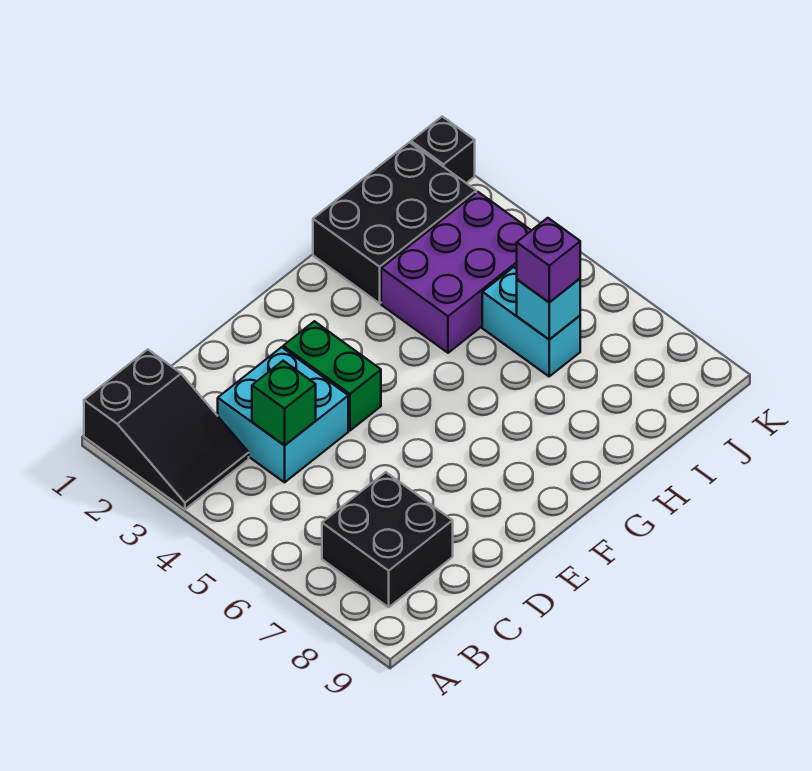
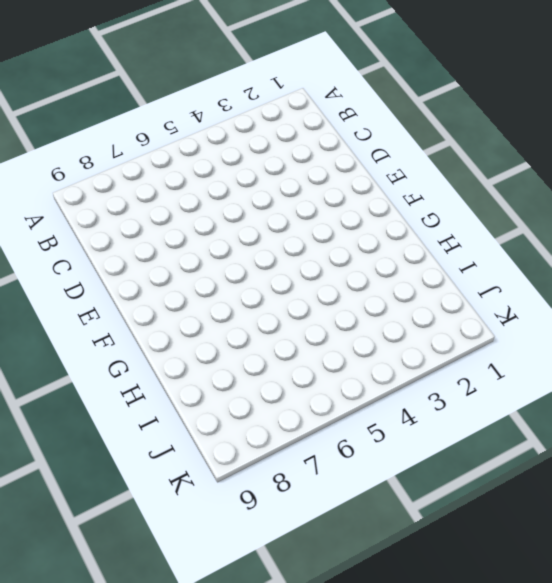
none -> black 2x3 slope [84,350,249,509]
none -> black 2x2 brick [322,472,453,607]

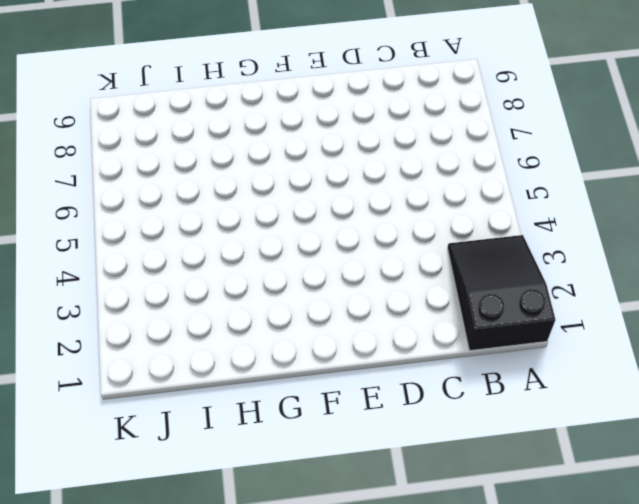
none -> black 2x2 brick [322,472,453,607]
none -> cyan 2x2 brick [218,347,348,482]

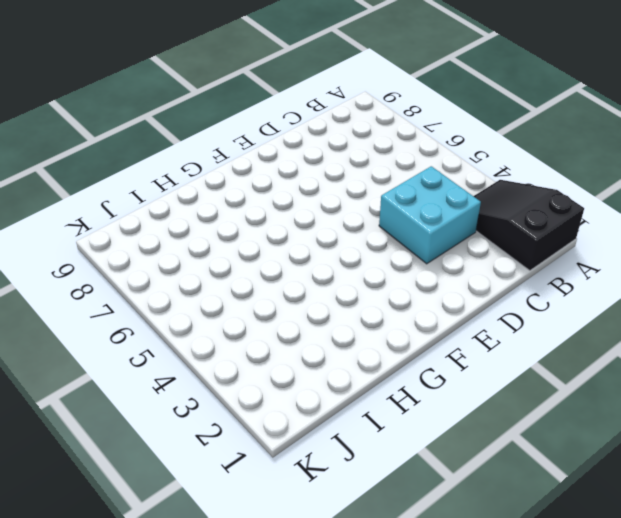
none -> black 2x2 brick [322,472,453,607]
none -> green 1x2 brick [283,321,381,431]

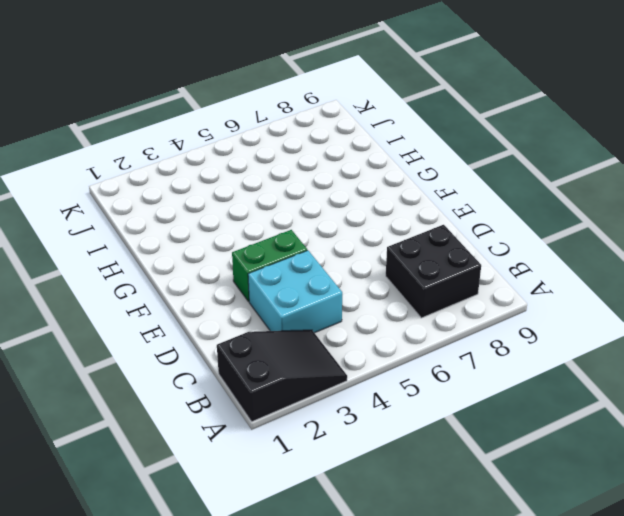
none -> black 2x3 brick [313,142,476,303]
none -> purple 2x3 brick [381,192,531,353]

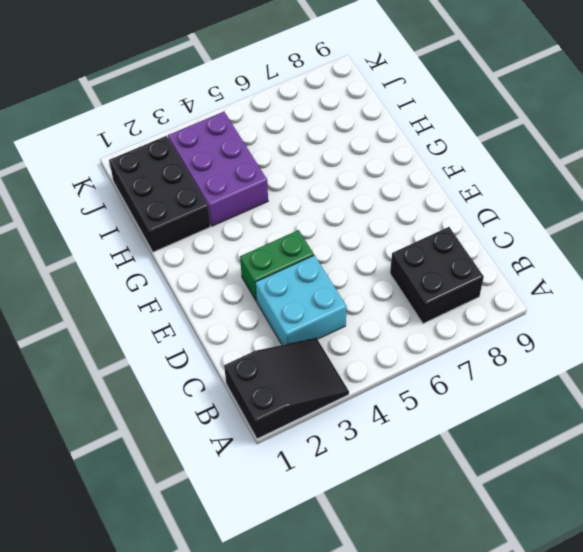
none -> cyan 1x2 brick [482,267,580,376]
none -> black 1x1 brick [411,116,475,183]

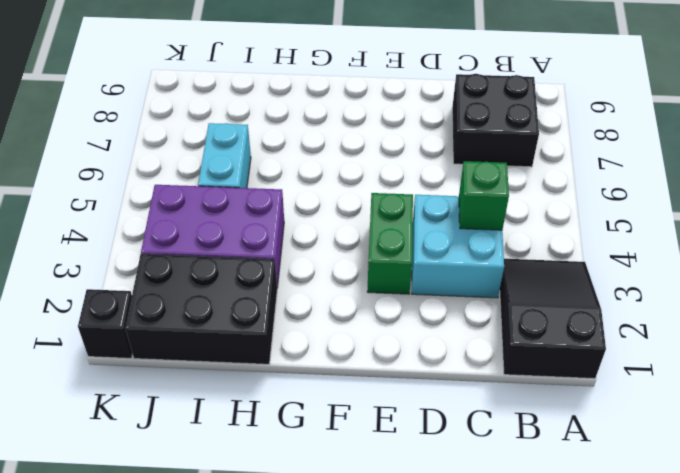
none -> cyan 1x1 brick [517,279,580,339]
none -> purple 1x1 brick [517,218,580,302]

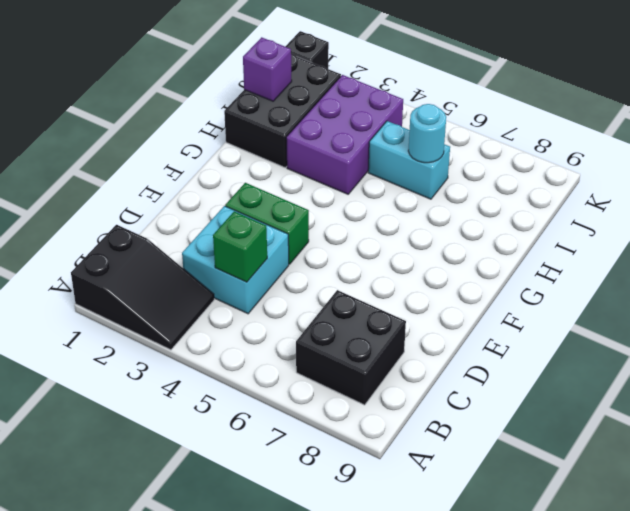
purple 1x1 brick [243,37,292,101] -> purple 1x1 brick moved to [517,218,580,302]
cyan 1x1 round brick [408,104,446,163] -> cyan 1x1 brick [517,279,580,339]

